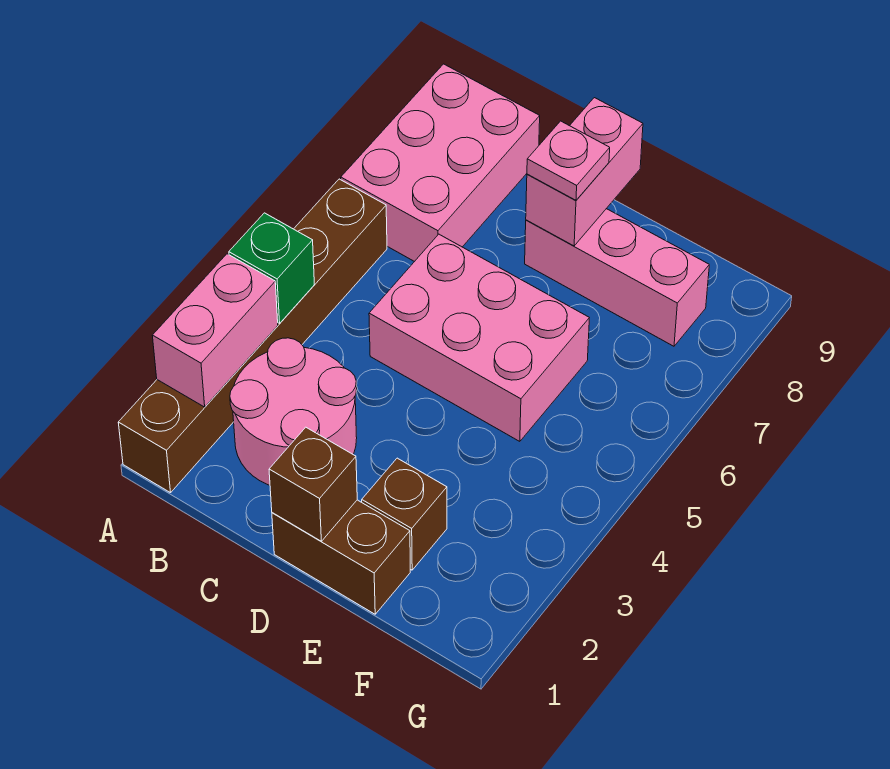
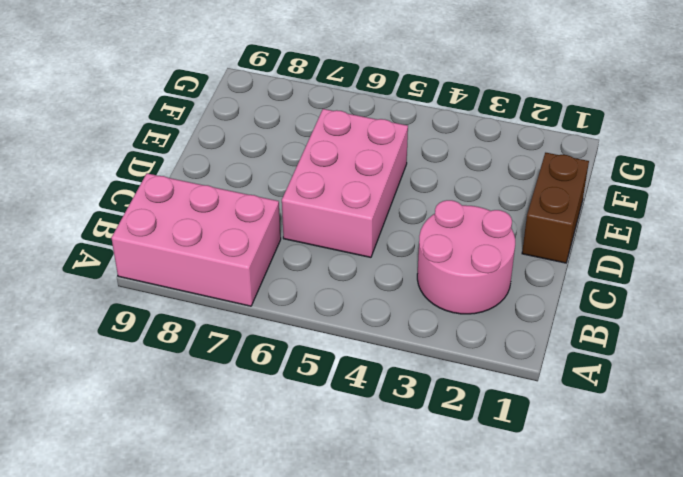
none -> brown 1x6 brick [118,179,387,493]
none -> pink 1x3 brick [525,209,709,346]
none -> brown 1x1 brick [362,458,447,570]

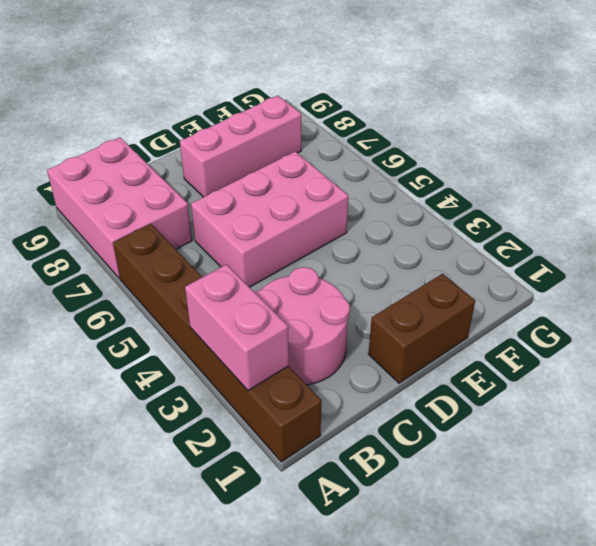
none -> brown 1x1 brick [362,458,447,570]
none -> green 1x1 brick [229,213,314,323]
none -> brown 1x1 brick [269,427,357,541]

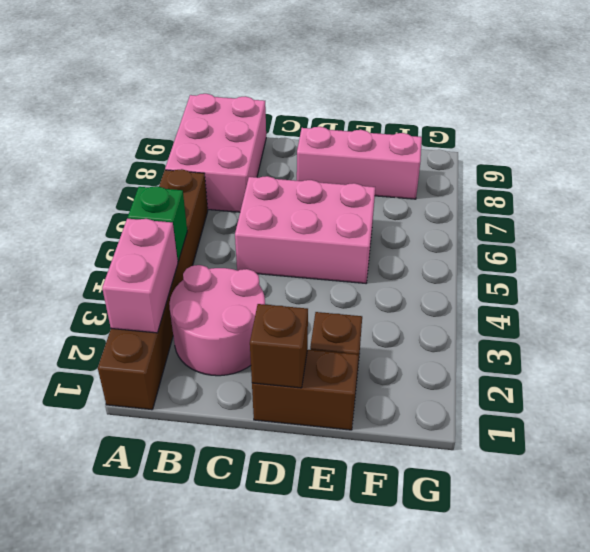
none -> pink 1x2 brick [526,98,643,246]
none -> pink 1x1 plate [527,121,610,200]

